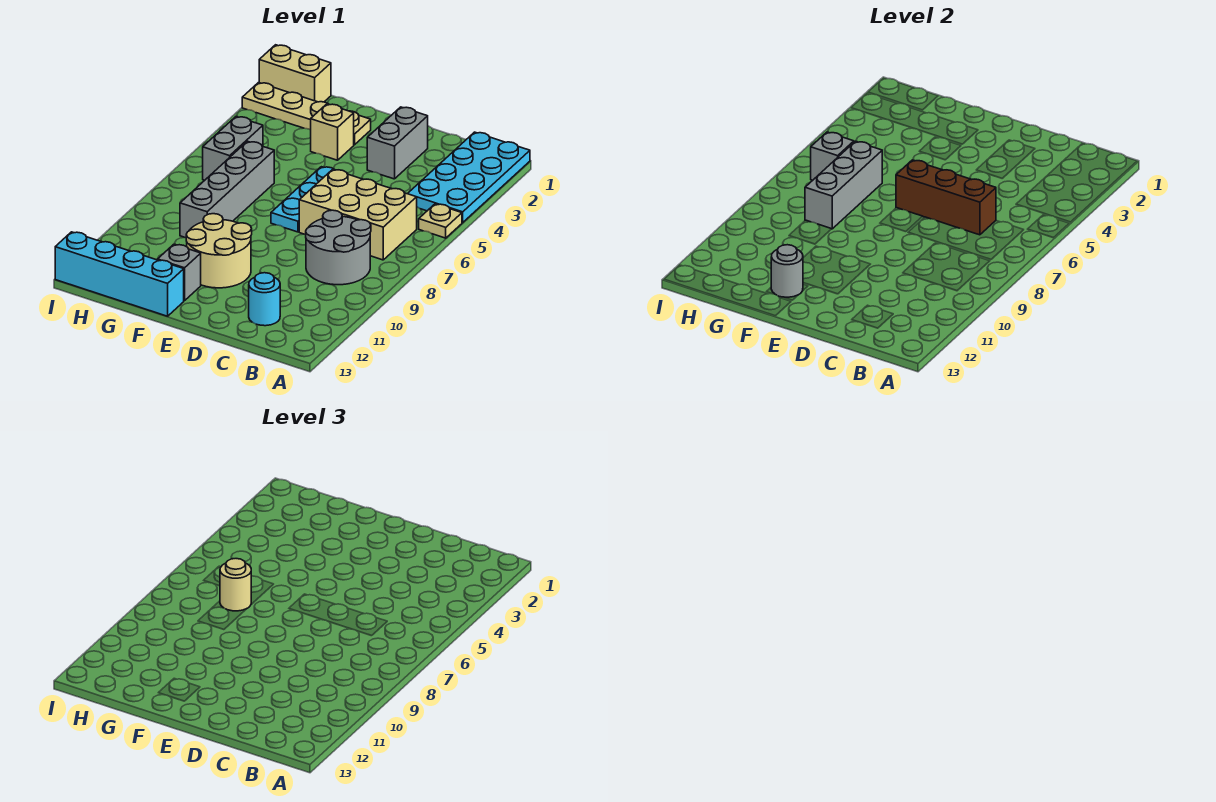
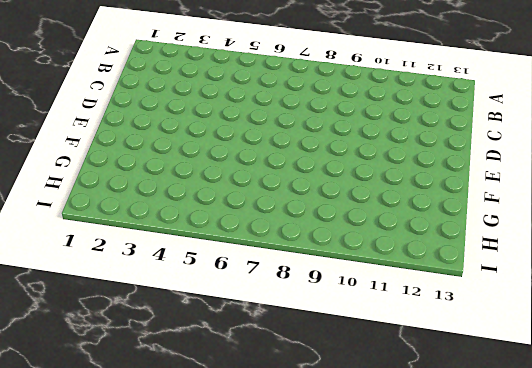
none -> cyan 2x4 plate [408,132,530,222]
none -> tan 1x1 plate [419,204,462,238]
none -> tan 2x3 brick [299,169,417,260]

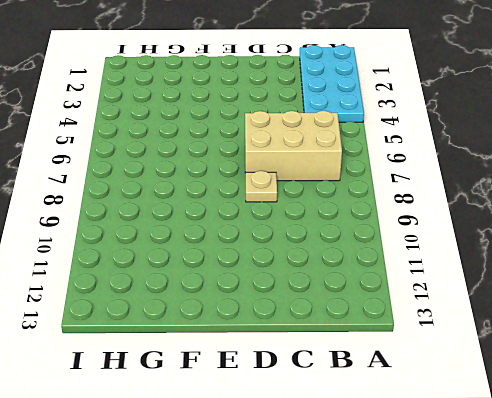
tan 1x1 plate [246,171,277,202] -> tan 1x1 plate moved to [419,204,462,238]
none -> grey 2x2 round brick [306,210,371,285]
none -> cyan 1x1 round brick [249,273,280,326]
none -> grey 1x2 brick [367,107,428,179]

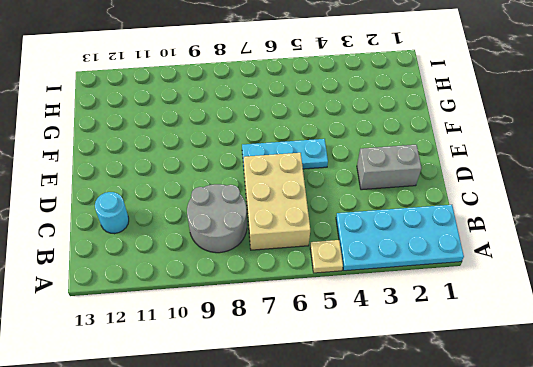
none -> tan 2x2 round brick [186,214,252,288]
none -> tan 1x4 plate [242,83,371,145]
none -> tan 1x1 brick [311,104,354,160]

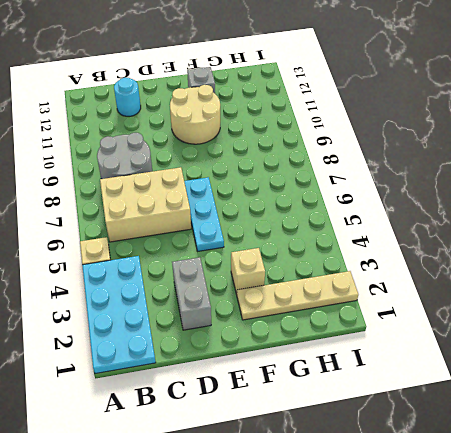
none -> cyan 1x4 brick [55,232,184,316]
none -> grey 1x4 brick [180,141,274,238]
none -> tan 1x2 brick [259,45,331,102]

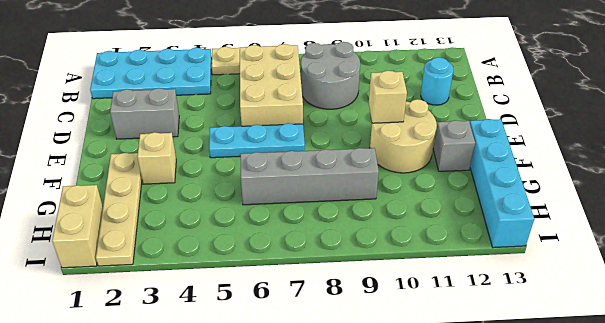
tan 1x1 brick [369,71,407,123] -> none
none -> grey 1x2 brick [203,117,263,180]
none -> brown 1x3 brick [896,160,996,235]
none -> grey 1x1 round brick [771,245,803,297]

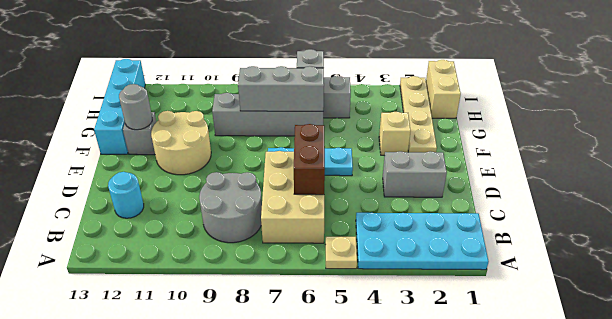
brown 1x2 brick [294,124,325,195] -> brown 1x3 brick [896,160,996,235]
none -> tan 1x1 round brick [220,559,251,611]

